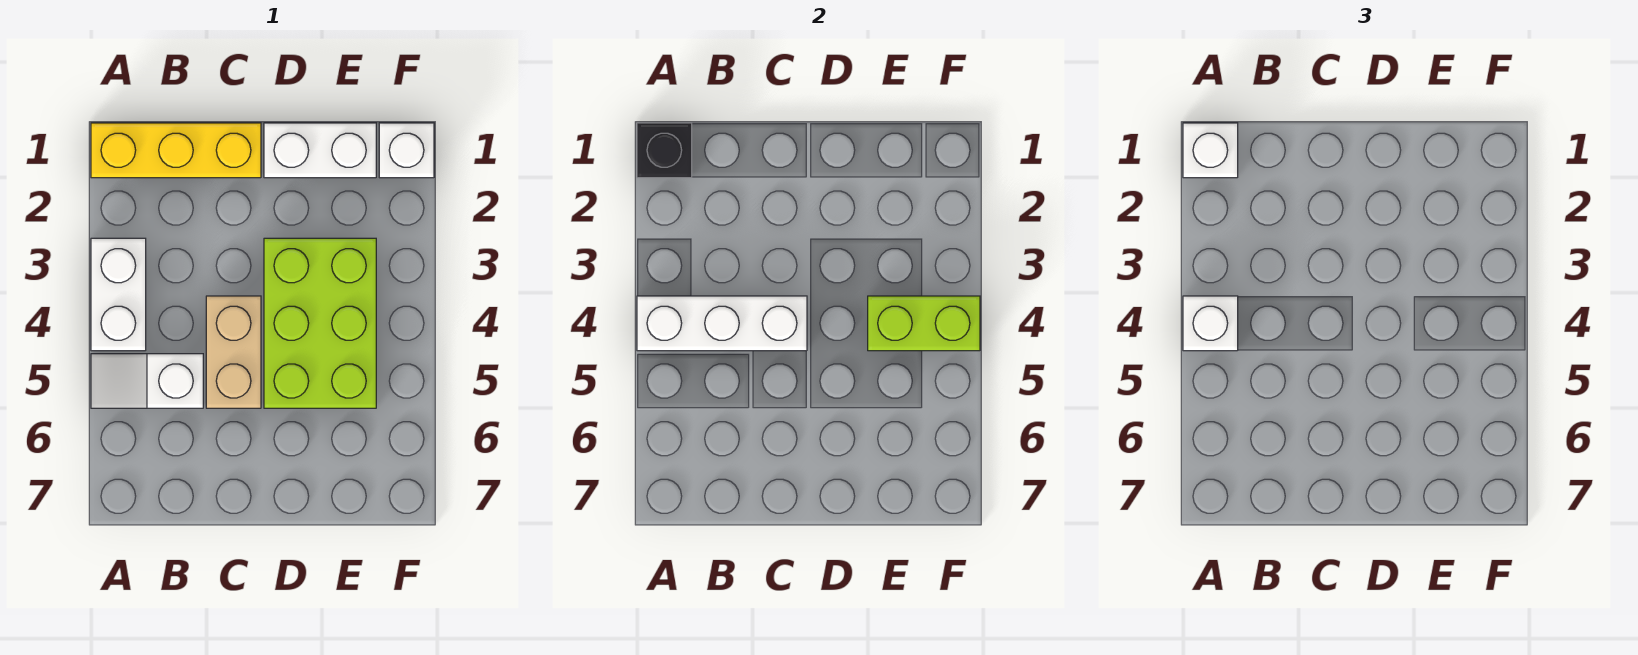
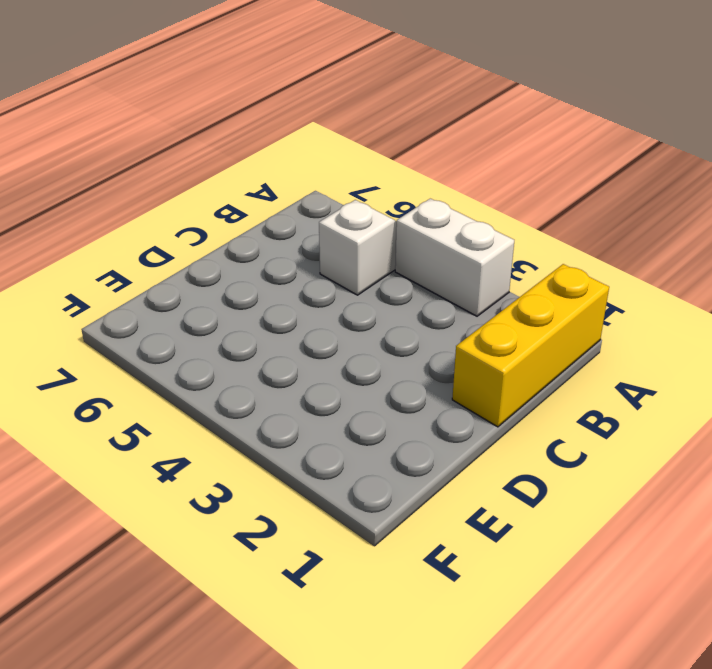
none -> tan 1x2 brick [206,296,261,408]
none -> white 1x2 brick [264,123,376,178]
none -> lime 2x3 brick [264,238,376,408]

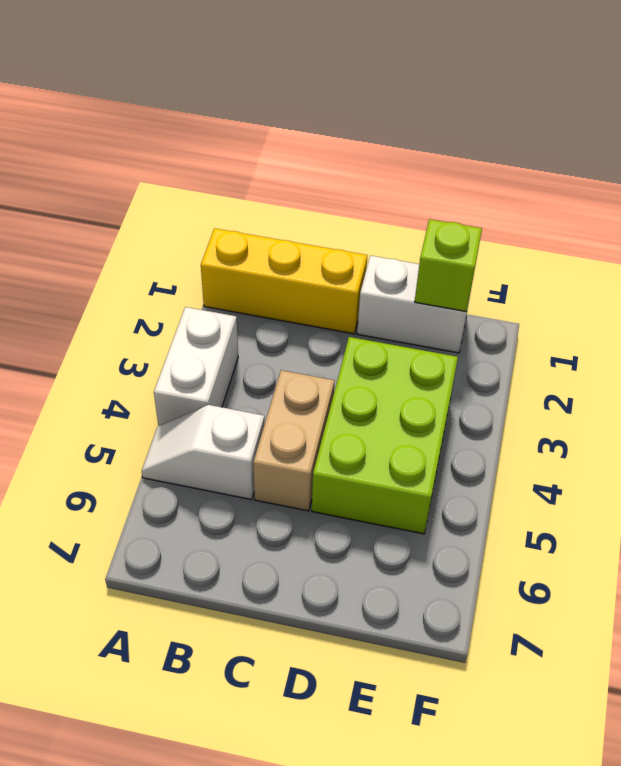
lime 1x1 brick [415,219,482,312] -> none
none -> white 1x1 brick [379,123,434,178]
none -> black 1x1 brick [637,123,692,178]
none -> white 1x3 brick [637,296,807,351]

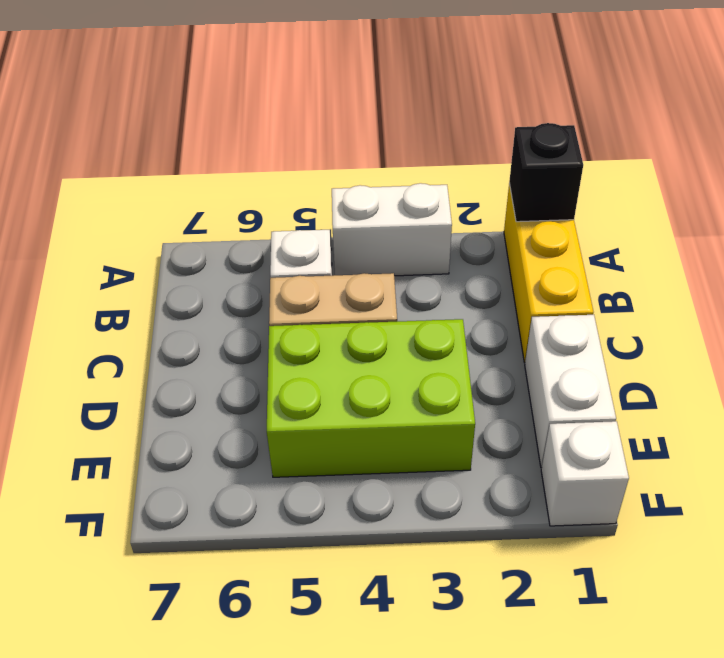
none -> white 1x3 brick [637,296,807,351]
none -> lime 1x2 brick [868,296,980,351]
none -> white 1x1 brick [1183,123,1238,178]

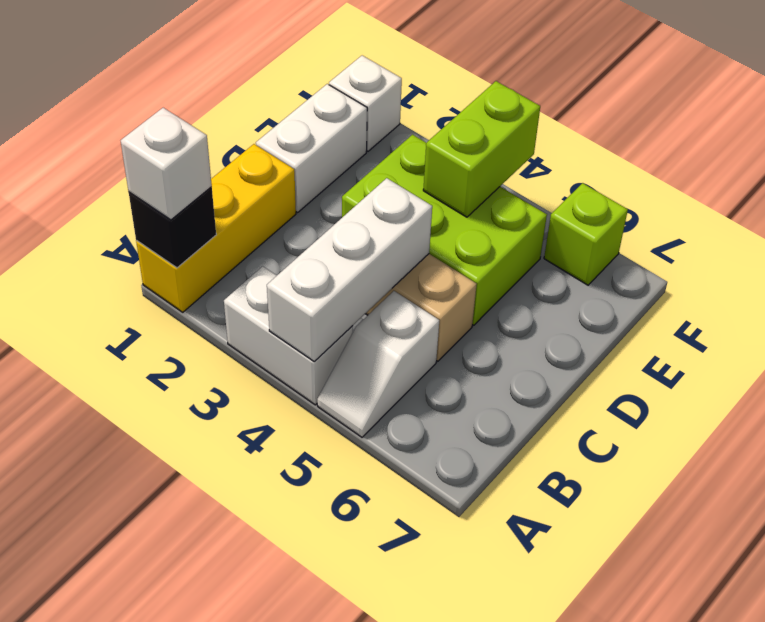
lime 1x1 brick [544,183,628,285] -> none
none -> white 1x1 brick [1183,296,1238,351]

